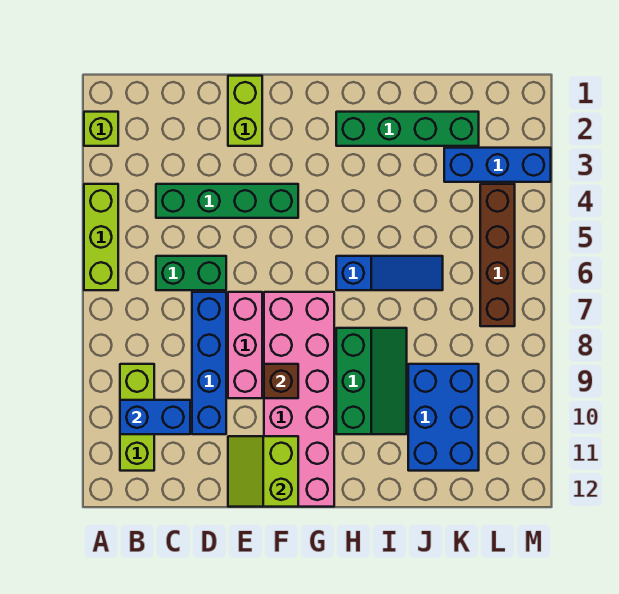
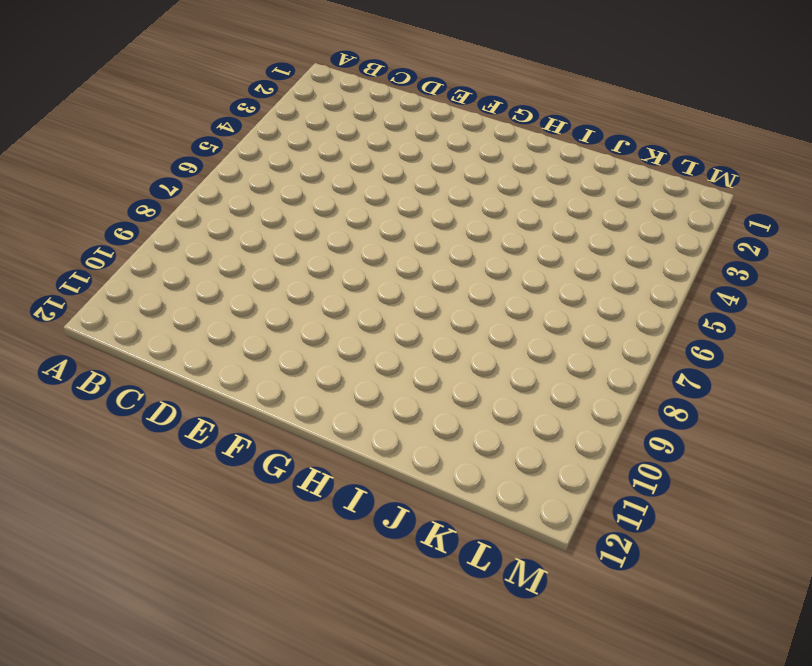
none -> lime 1x1 brick [84,112,118,146]
none -> lime 1x3 brick [84,184,118,290]
none -> lime 1x3 brick [120,364,154,471]

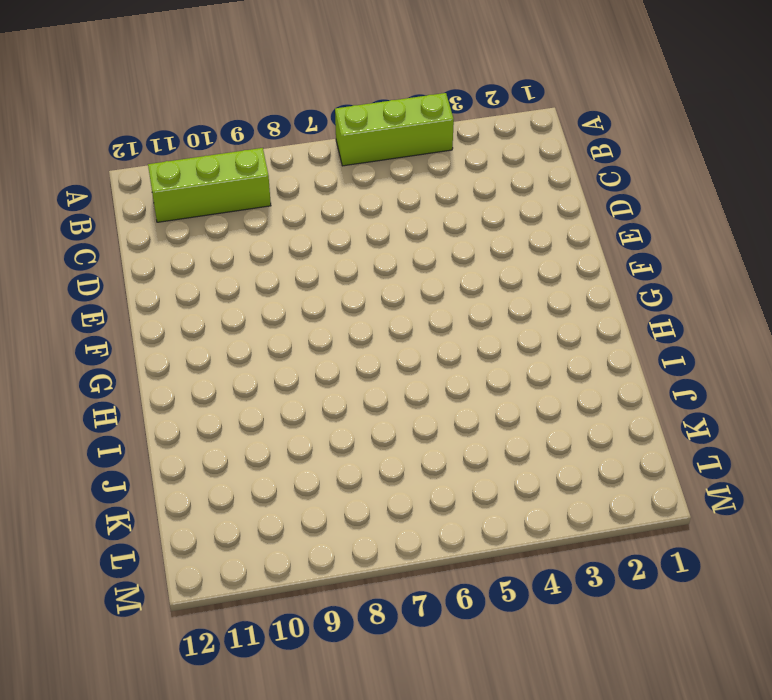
none -> lime 1x1 brick [84,112,118,146]
none -> green 1x4 brick [156,184,298,218]
none -> green 1x2 brick [156,256,226,290]

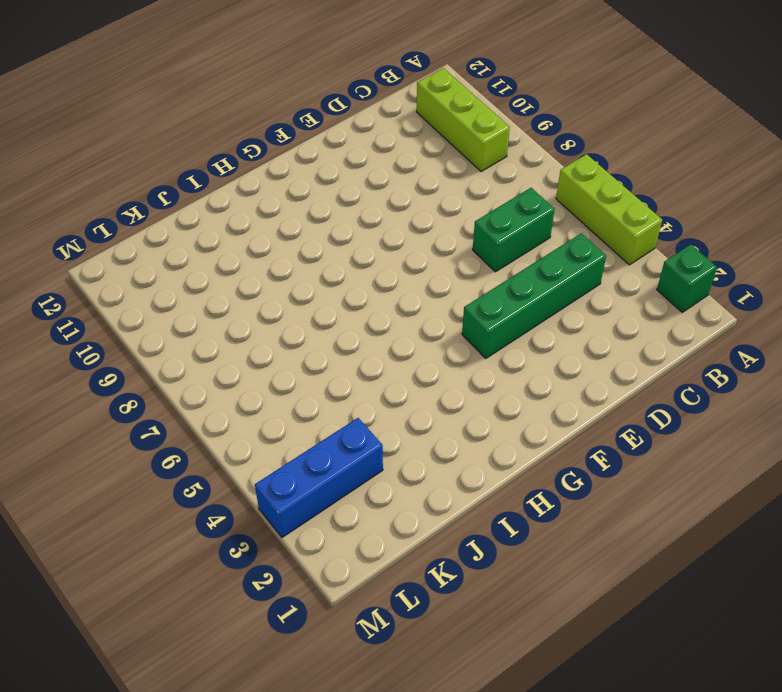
green 1x1 brick [657,244,717,312] -> lime 1x1 brick [84,112,118,146]
none -> blue 1x4 brick [192,292,226,434]
none -> lime 1x2 brick [228,76,262,146]
none -> pink 1x3 brick [228,292,262,398]

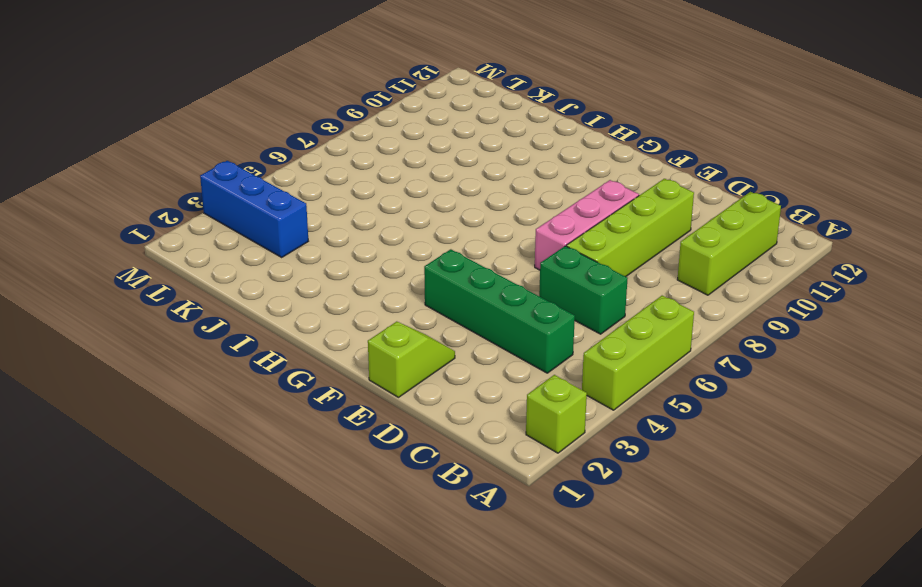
lime 1x4 brick [567,179,694,277] -> blue 1x4 brick [192,292,226,434]
lime 1x2 slope [368,322,455,397] -> lime 1x2 brick [228,76,262,146]
none -> pink 2x6 brick [264,292,334,507]
none -> green 1x4 brick [336,112,479,146]
none -> blue 1x3 slope [336,256,443,290]

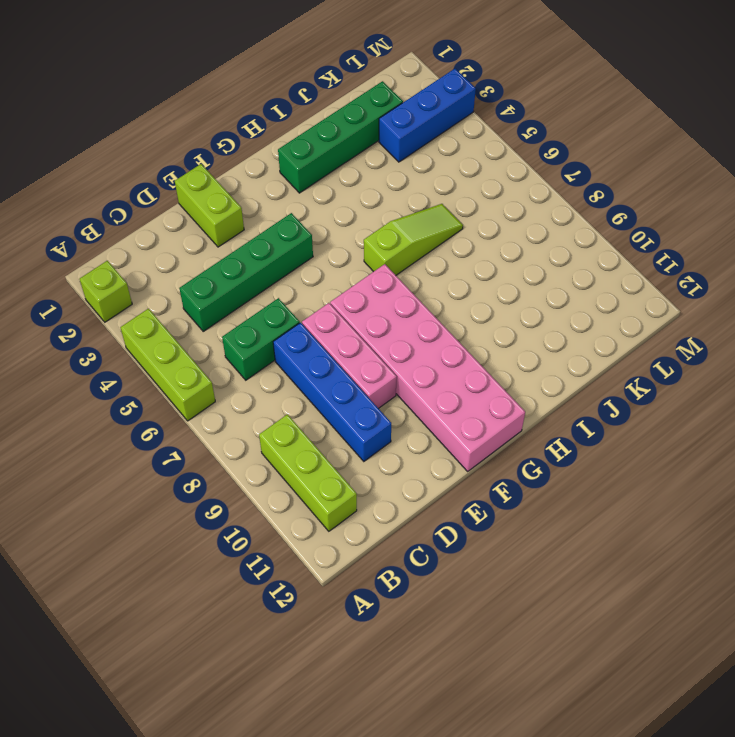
lime 1x3 slope [364,204,463,275] -> blue 1x3 slope [336,256,443,290]
none -> green 2x3 slope [336,328,407,434]
none -> blue 2x3 brick [408,364,479,471]
none -> brown 1x4 brick [480,184,515,326]

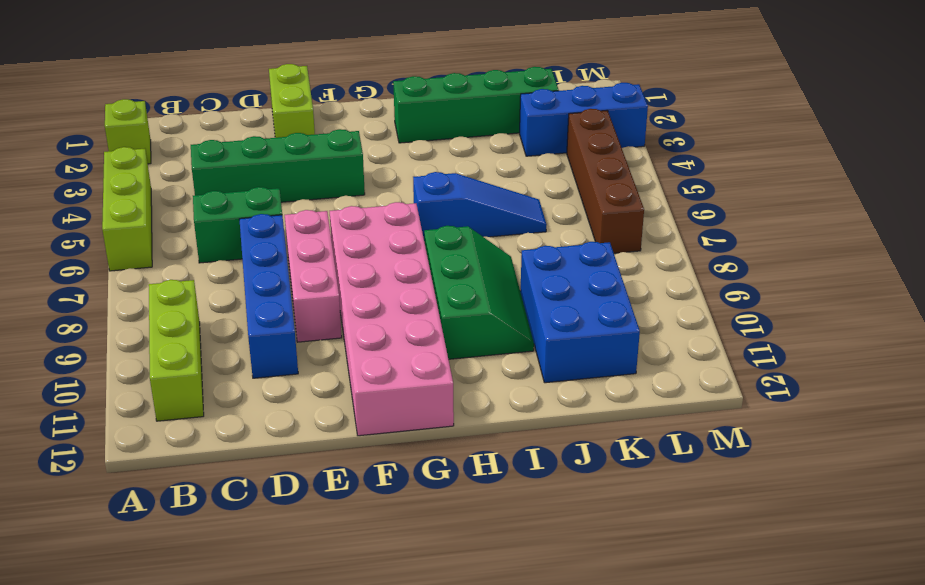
none -> blue 1x2 brick [120,400,190,434]
none -> lime 2x2 slope [228,436,298,507]
none -> brown 1x1 brick [264,364,298,398]

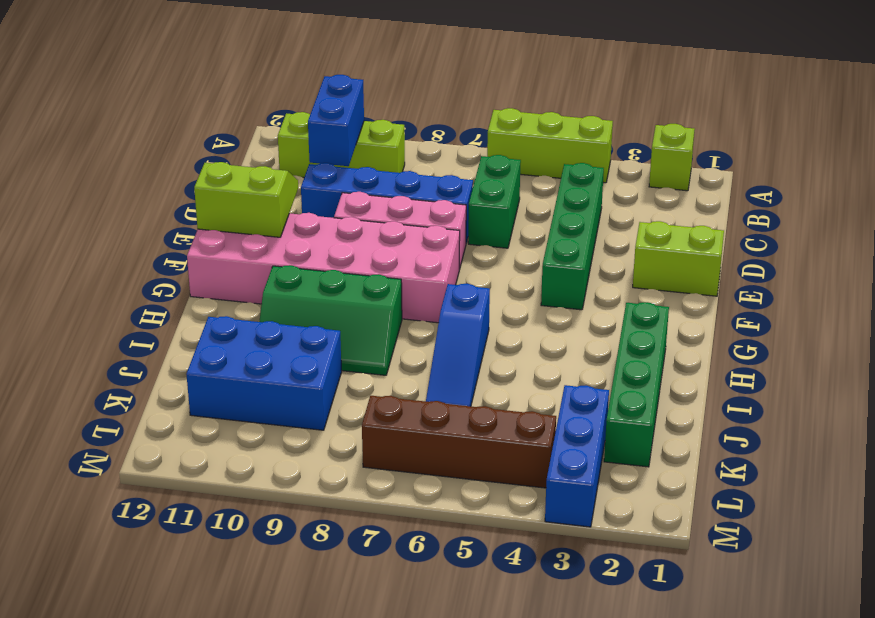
none -> brown 1x1 brick [264,364,298,398]

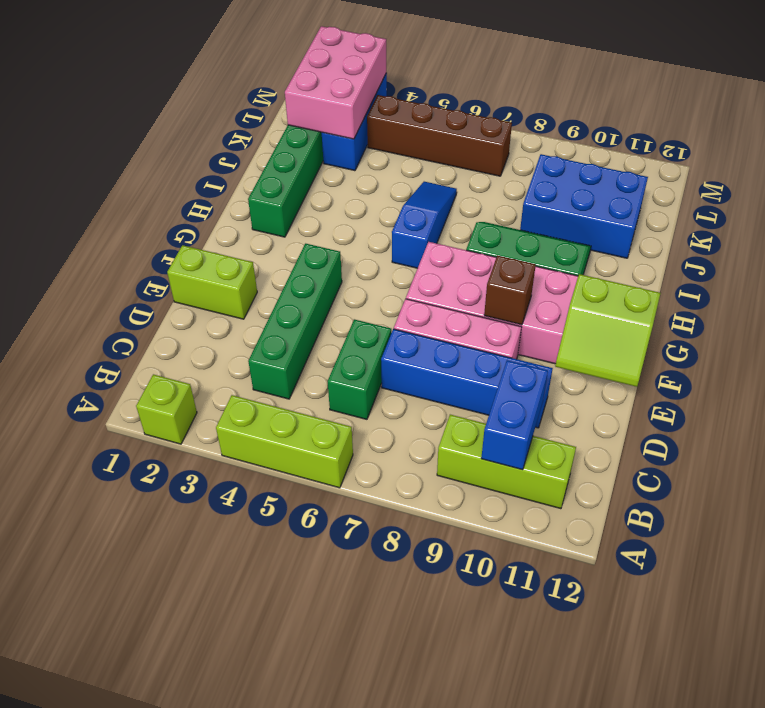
pink 2x3 brick [285,26,386,139] -> none

